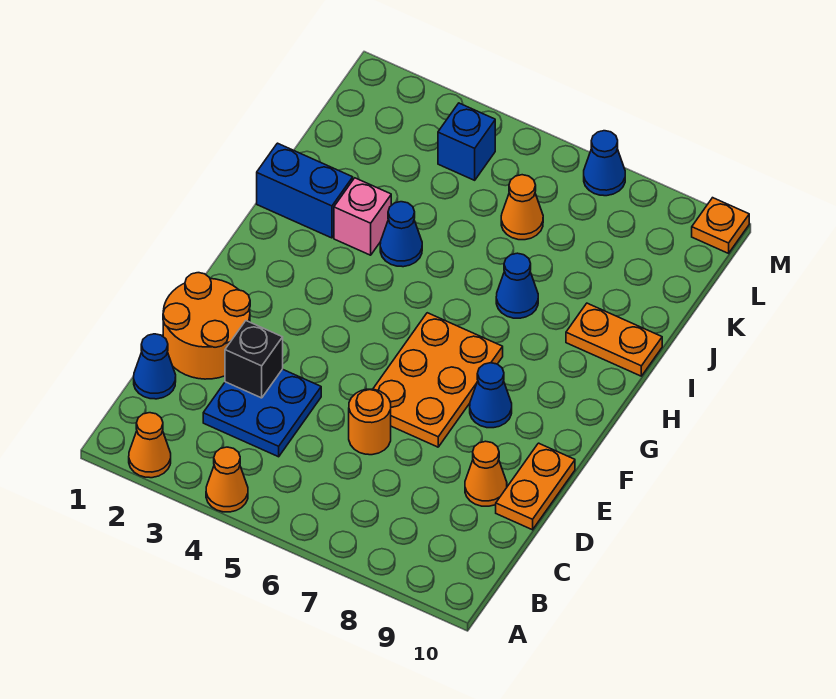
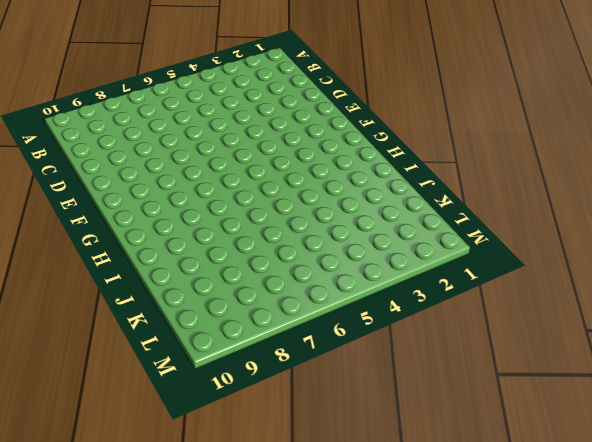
none -> orange 1x1 cone [129,413,171,478]
none -> orange 1x1 cone [206,447,248,512]
none -> blue 1x1 cone [134,334,176,399]

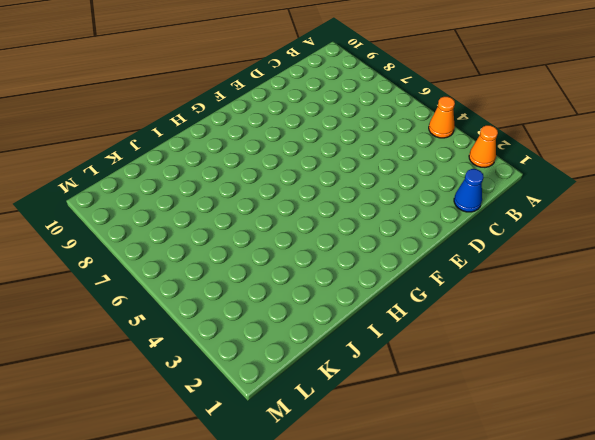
none -> blue 2x2 plate [203,369,321,457]
none -> orange 2x2 round brick [163,273,250,379]
none -> orange 1x1 round brick [349,389,391,455]

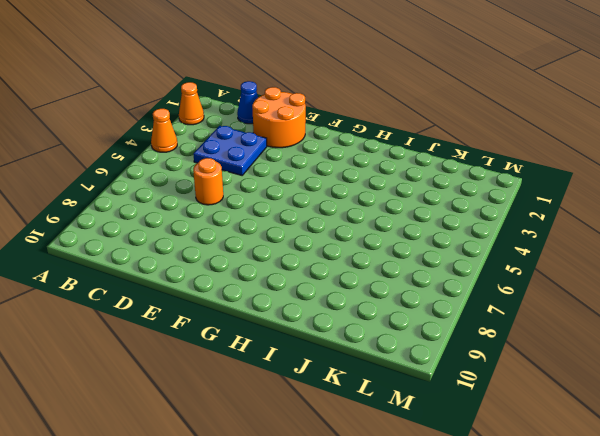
none -> orange 1x1 cone [465,441,507,506]
none -> orange 1x2 plate [496,443,575,530]
none -> orange 2x3 plate [373,313,503,447]

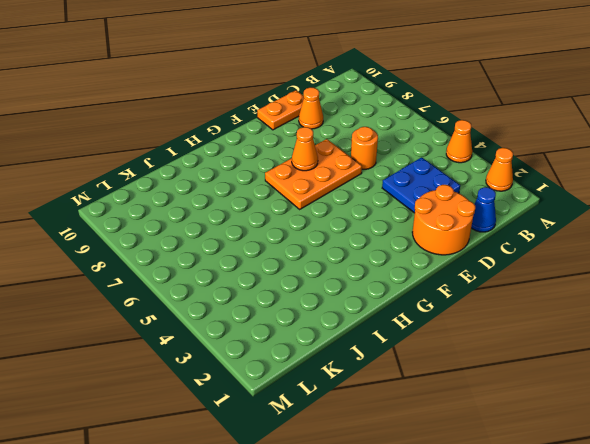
orange 1x1 cone [292,127,318,171] -> orange 1x1 cone moved to [501,175,543,240]
none -> blue 1x1 cone [470,363,512,428]
none -> blue 1x2 brick [257,143,353,238]
none -> pink 1x1 brick [334,178,391,255]

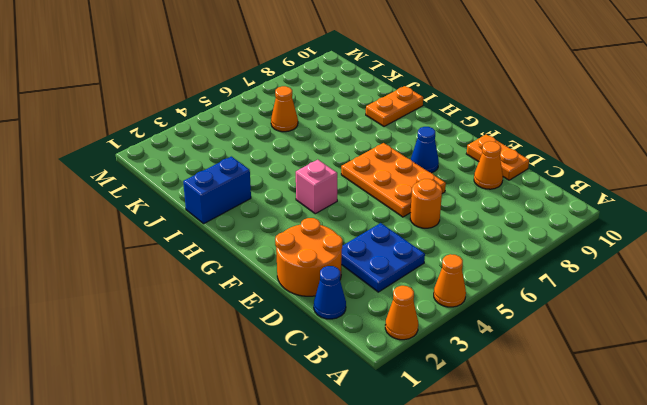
pink 1x1 brick [296,160,337,214] -> pink 1x1 brick moved to [334,178,391,255]
none -> blue 1x1 cone [380,202,422,267]
none -> blue 1x1 cone [496,253,538,318]
none -> blue 1x1 brick [438,103,495,180]

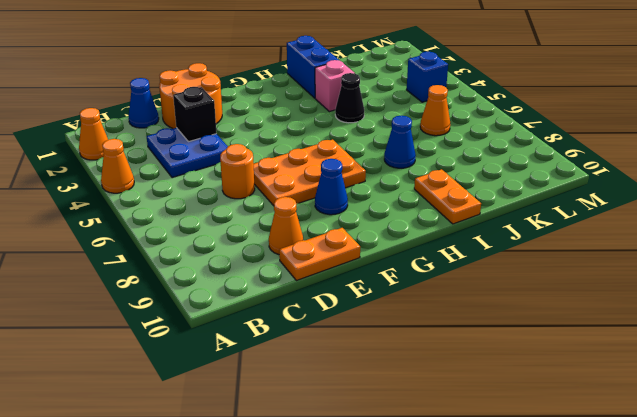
black 1x1 cone [335,73,364,123] -> blue 1x1 cone [380,202,422,267]
none -> blue 1x1 cone [584,131,625,196]
none -> orange 1x1 plate [692,198,749,253]

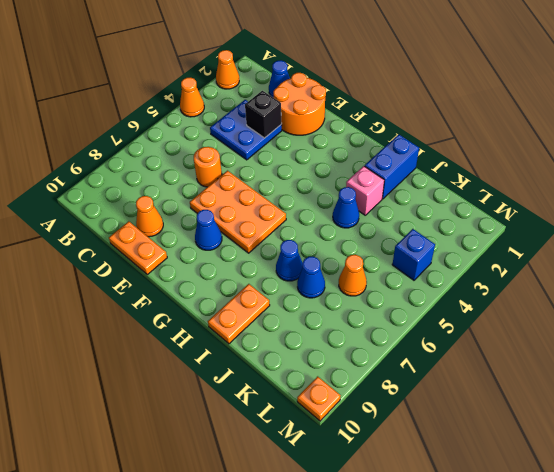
blue 1x1 cone [297,257,325,298] -> blue 1x1 cone moved to [584,131,625,196]

